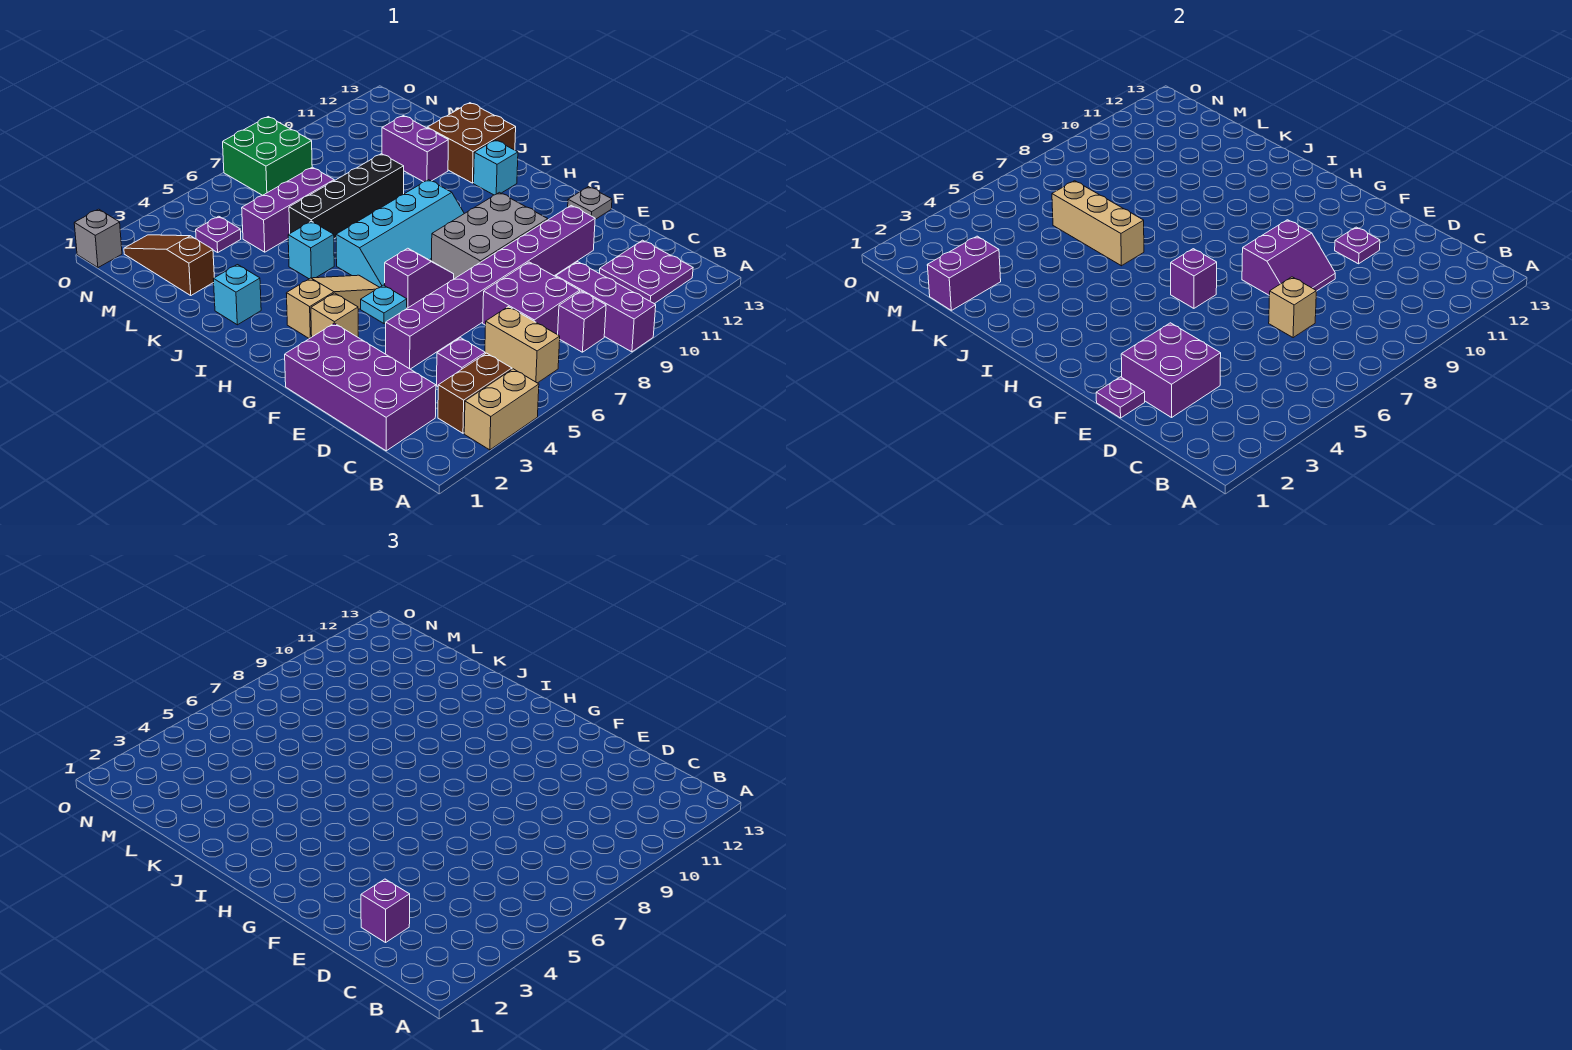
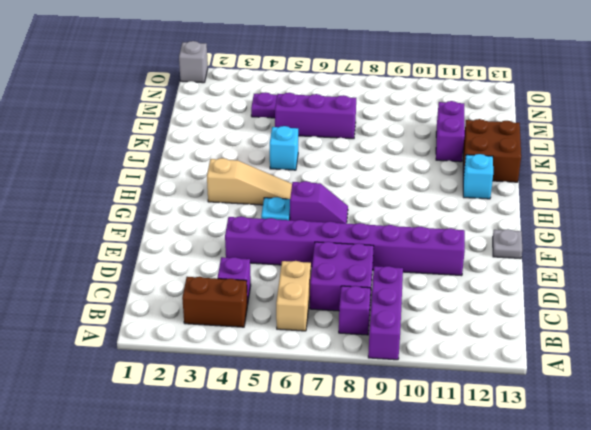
none -> tan 1x2 brick [464,369,539,450]
none -> purple 2x2 plate [600,240,693,304]
none -> purple 2x4 brick [285,323,436,451]
none -> grey 2x3 brick [432,192,548,279]

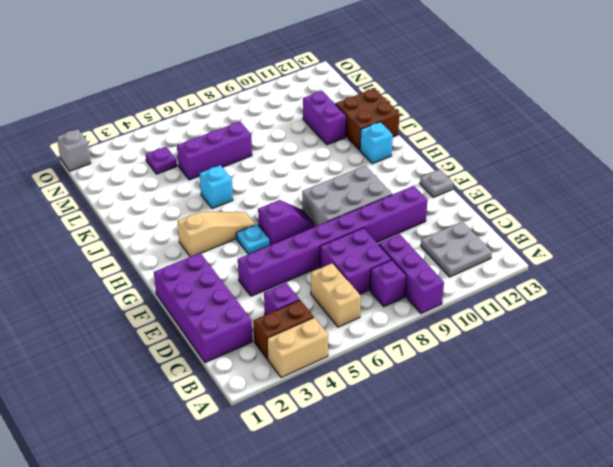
grey 2x2 plate [421,221,492,277] -> purple 2x2 plate [600,240,693,304]
none -> tan 1x1 brick [311,293,358,337]
none -> cyan 2x4 slope [336,180,464,287]
none -> cyan 1x1 brick [213,265,261,325]
none -> black 1x4 brick [289,154,404,239]

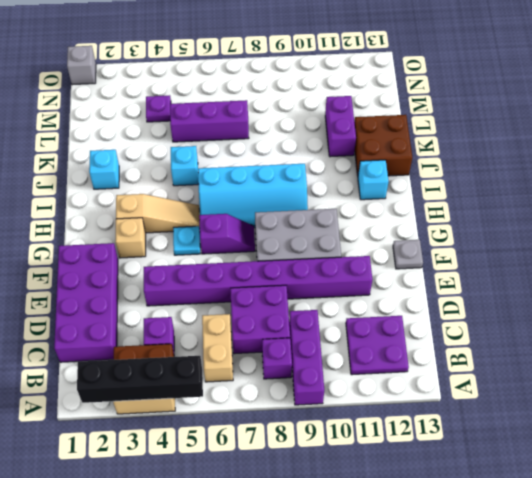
black 1x4 brick [77,356,203,403] -> black 1x4 brick moved to [289,154,404,239]
none -> brown 1x3 slope [124,235,214,295]
none -> green 2x2 brick [223,117,312,195]
none -> purple 2x2 brick [1121,323,1221,417]
none -> tan 1x1 brick [1269,277,1316,338]

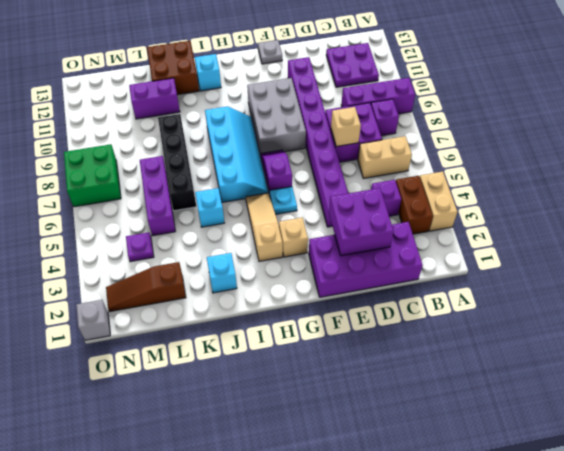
none -> purple 1x1 plate [1096,377,1145,418]
none -> purple 2x2 slope [1242,220,1335,295]
none -> purple 1x1 plate [1335,227,1380,264]
none -> purple 1x1 brick [1171,249,1217,308]

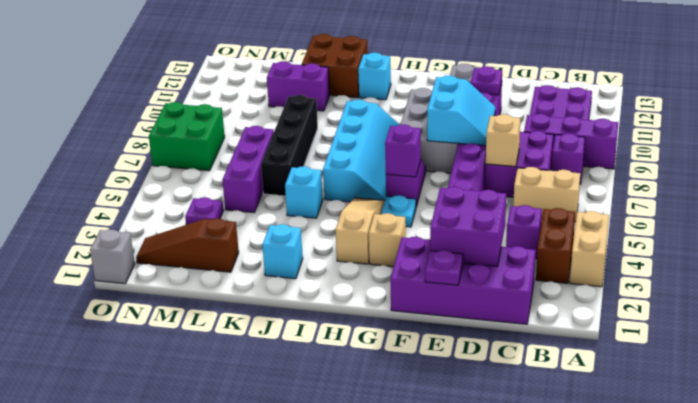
cyan 2x2 slope [427,76,495,146] -> purple 2x2 slope [1242,220,1335,295]
none -> tan 1x3 brick [1052,181,1144,266]
none -> purple 1x2 brick [927,236,1001,310]
none -> purple 1x1 brick [361,879,410,942]

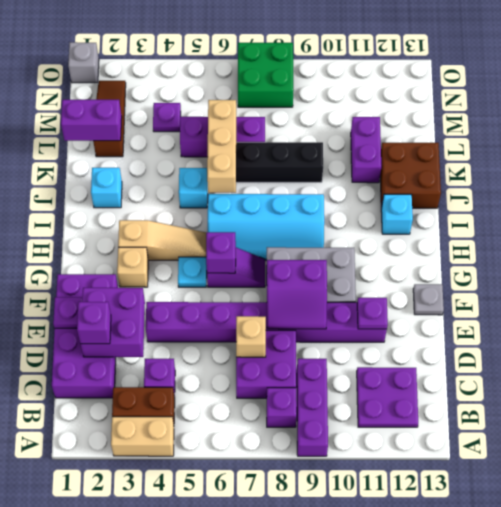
none -> tan 1x2 brick [485,307,560,383]

